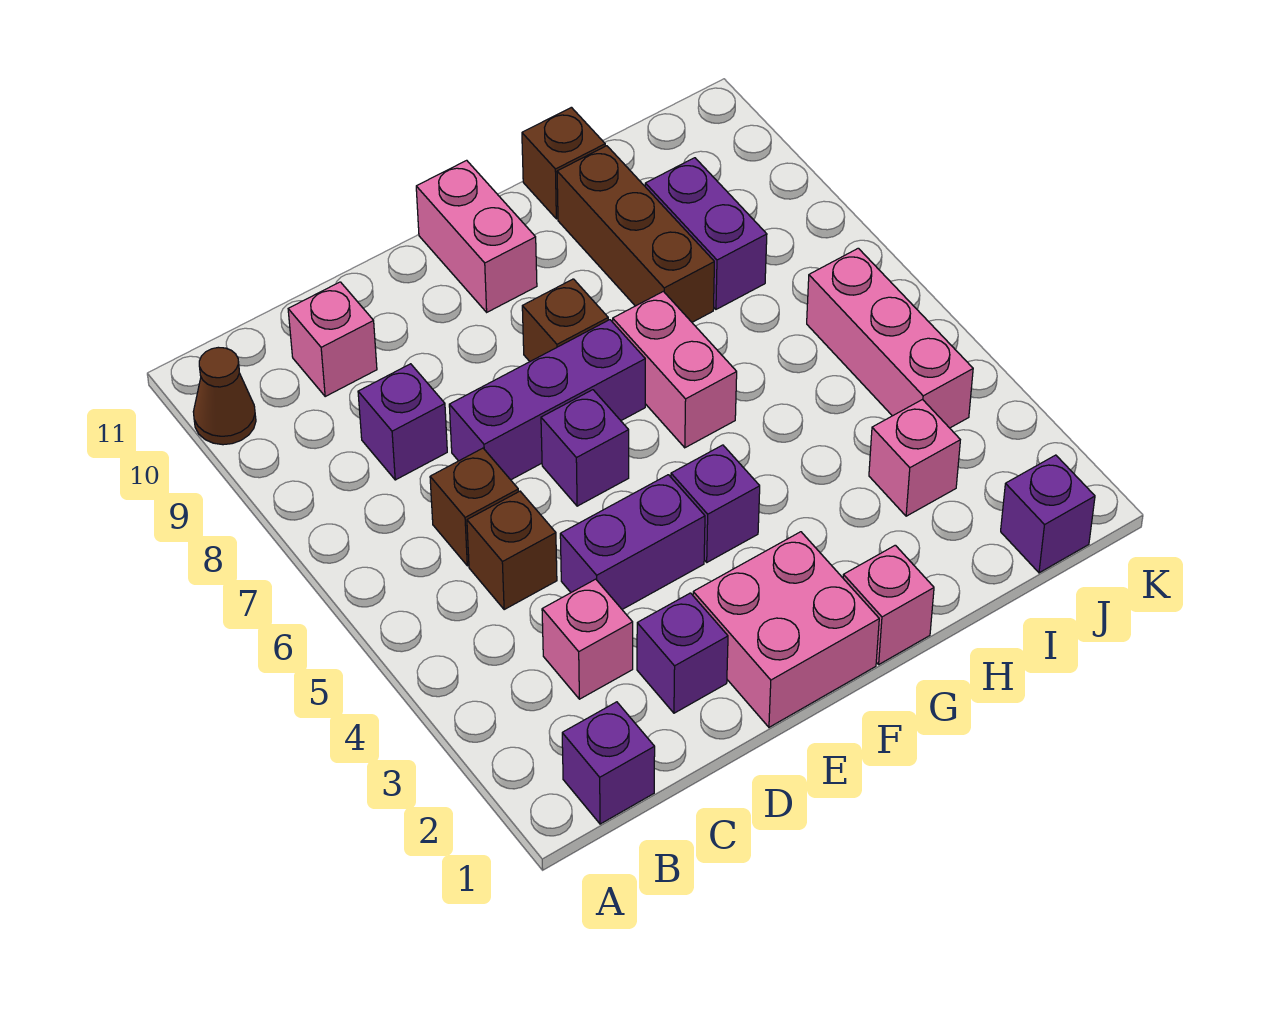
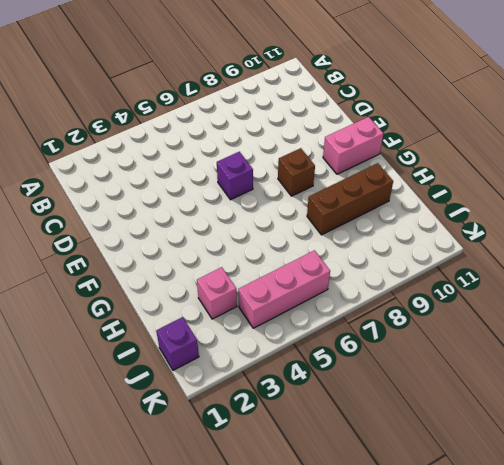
none -> brown 1x1 cone [193,347,256,445]
none -> purple 1x1 brick [562,702,655,824]
none -> pink 1x1 brick [542,579,633,699]

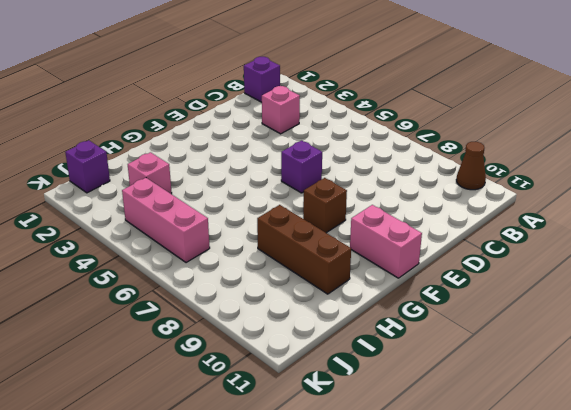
none -> brown 1x1 brick [467,491,557,610]
none -> brown 1x1 brick [430,448,518,566]
none -> purple 1x1 brick [358,364,447,480]

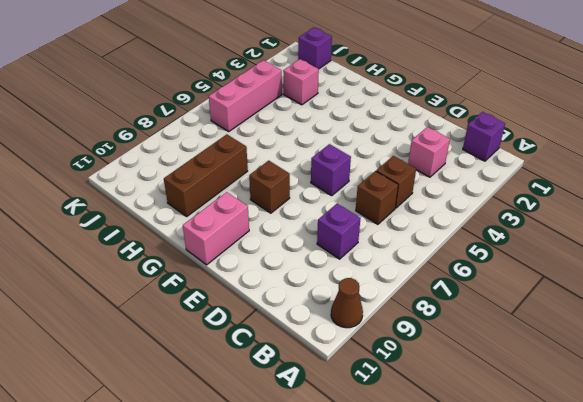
none -> pink 1x1 brick [288,282,377,396]
none -> purple 1x1 brick [637,593,728,713]
none -> purple 1x2 brick [560,475,705,609]

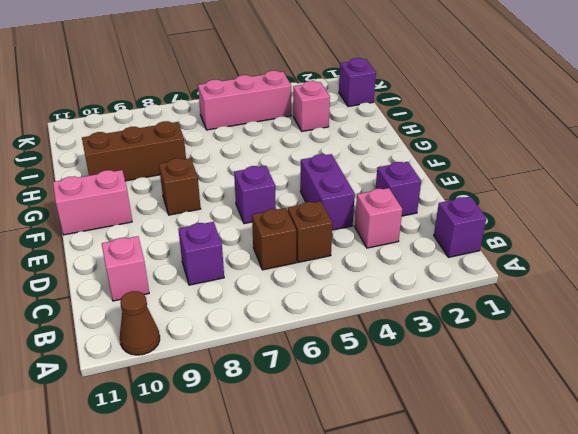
none -> purple 1x3 brick [449,320,645,480]
none -> pink 2x2 brick [693,532,879,727]
none -> purple 1x1 brick [671,445,760,562]

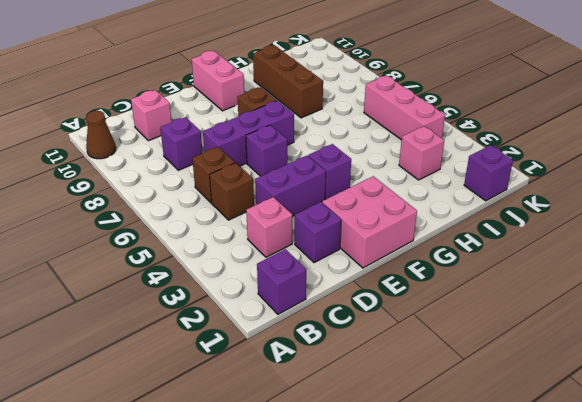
none -> pink 1x1 brick [843,545,934,664]
none -> pink 1x2 brick [613,291,737,448]
none -> brown 1x1 brick [522,107,605,219]

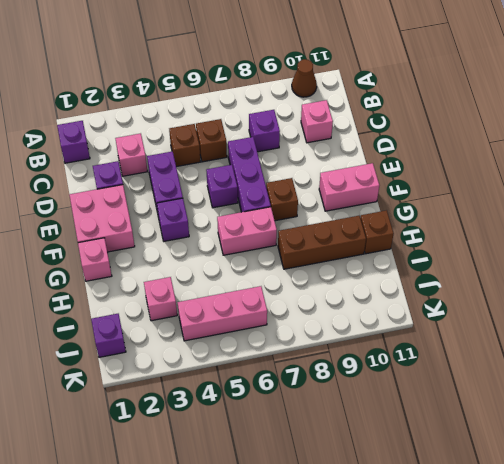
none -> purple 1x2 brick [645,158,767,309]

